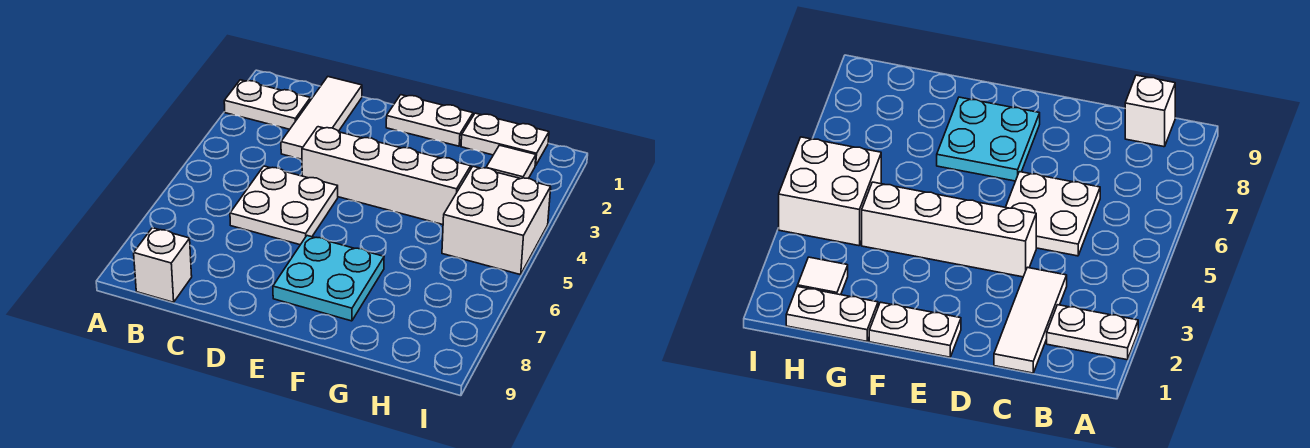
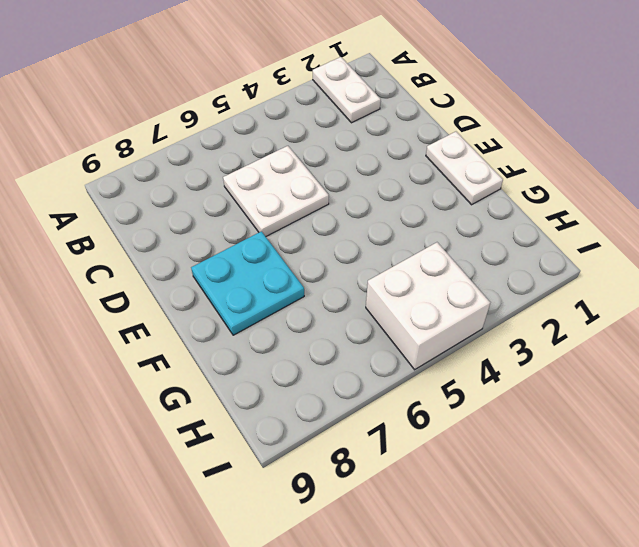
none -> white 1x1 brick [134,228,192,302]
none -> white 1x3 tile [281,77,362,159]

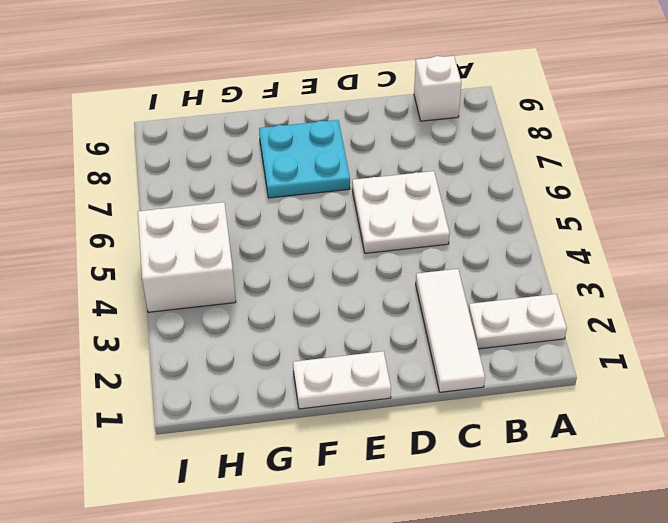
none -> white 1x4 brick [302,127,471,225]
none -> white 1x2 plate [461,113,549,165]

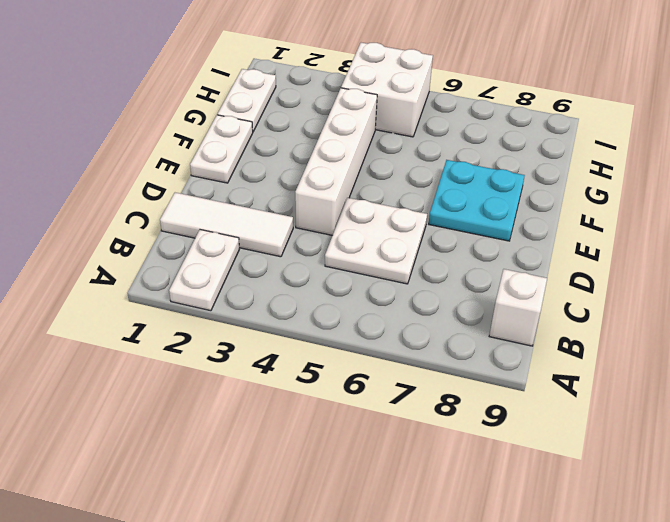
none -> white 1x1 tile [486,145,536,179]

